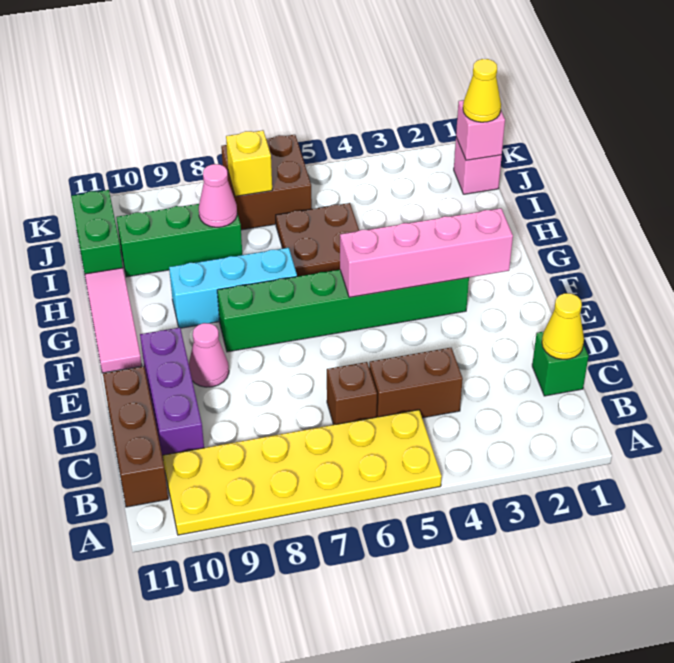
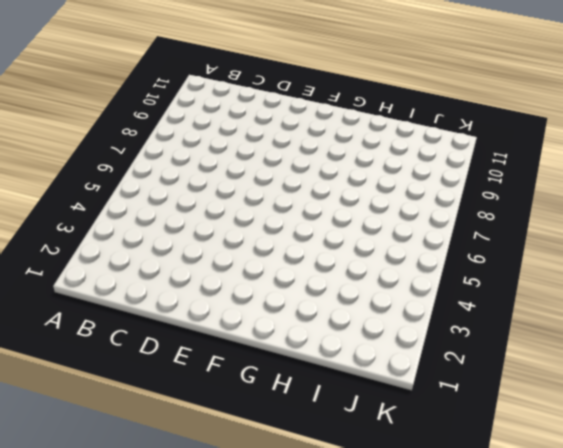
none -> yellow 2x6 plate [163,410,442,535]
none -> brown 1x3 brick [103,367,168,507]
none -> green 1x1 brick [532,332,589,396]

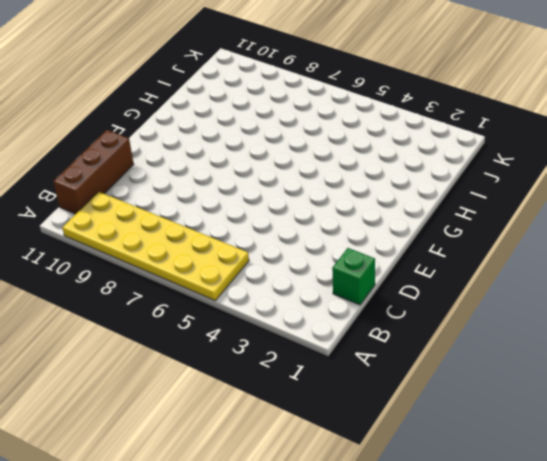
none -> brown 1x2 brick [369,348,463,418]
none -> brown 1x1 brick [327,362,377,425]
none -> purple 1x3 brick [140,328,204,457]

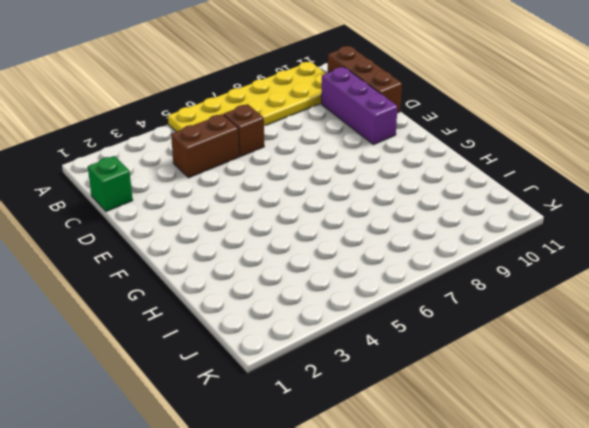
none -> pink 1x1 cone [189,323,229,387]
none -> green 1x6 brick [217,270,469,352]
none -> pink 1x3 tile [85,268,142,373]

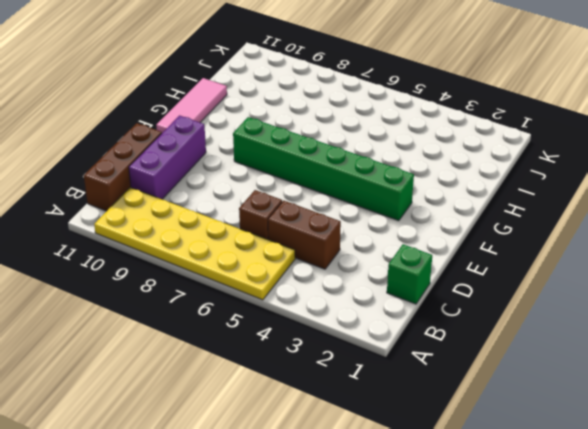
none -> pink 1x1 cone [189,323,229,387]
none -> cyan 1x3 brick [169,248,297,328]
none -> brown 2x2 plate [276,203,359,277]

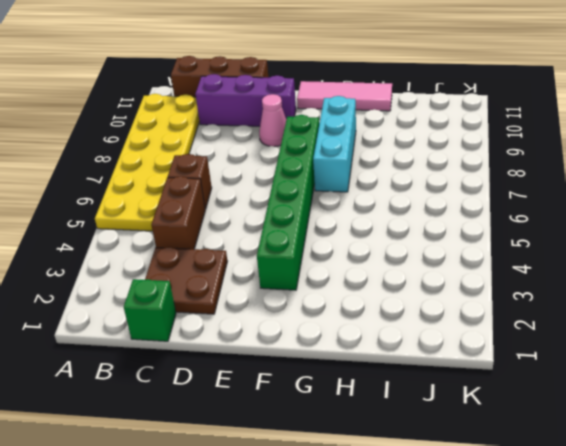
brown 2x2 plate [145,247,227,314] -> brown 2x2 plate moved to [276,203,359,277]
none -> green 1x3 brick [116,204,242,277]
none -> green 1x2 brick [71,190,123,274]
none -> pink 1x1 brick [454,138,502,194]

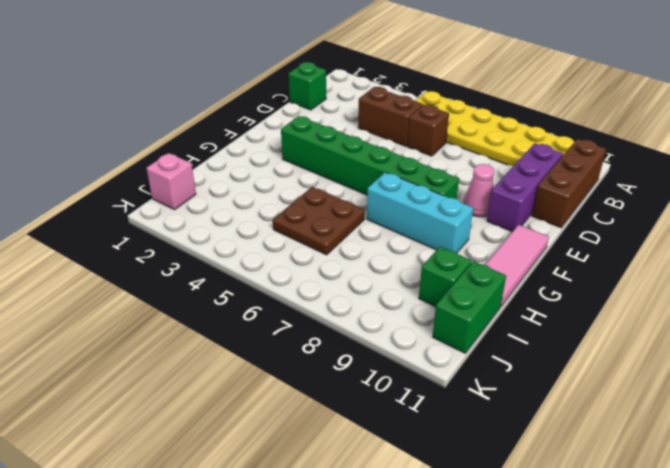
green 1x1 brick [419,247,472,307] -> green 1x3 brick [116,204,242,277]
none -> brown 2x2 brick [221,135,312,230]
none -> yellow 1x1 cone [542,293,584,359]
none -> pink 1x4 brick [340,208,513,297]

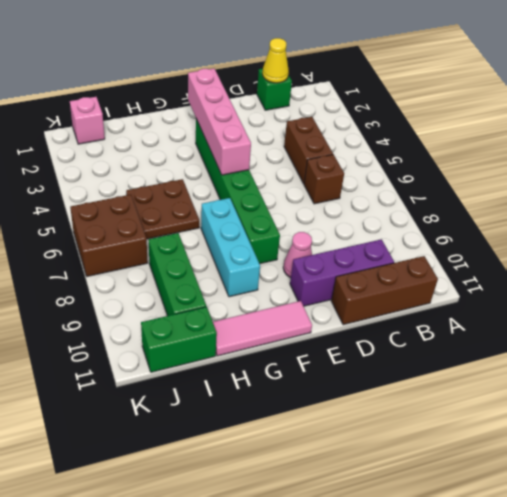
none -> yellow 2x6 plate [163,410,442,535]
none -> pink 1x1 cone [199,164,237,227]
none -> pink 1x1 brick [456,100,505,160]

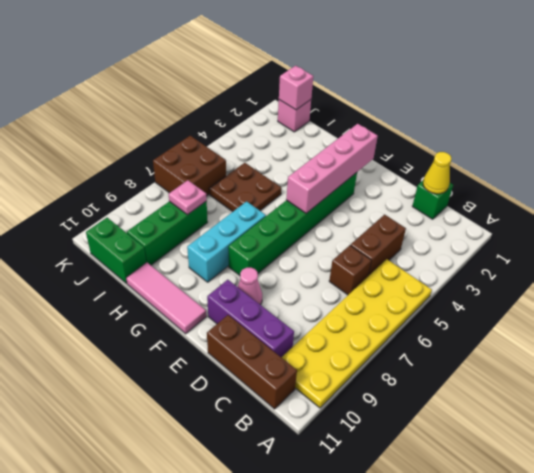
pink 1x1 plate [169,180,207,215] -> pink 1x1 cone [199,164,237,227]
none -> yellow 1x1 brick [226,130,272,196]
none -> yellow 1x1 cone [463,59,501,122]

